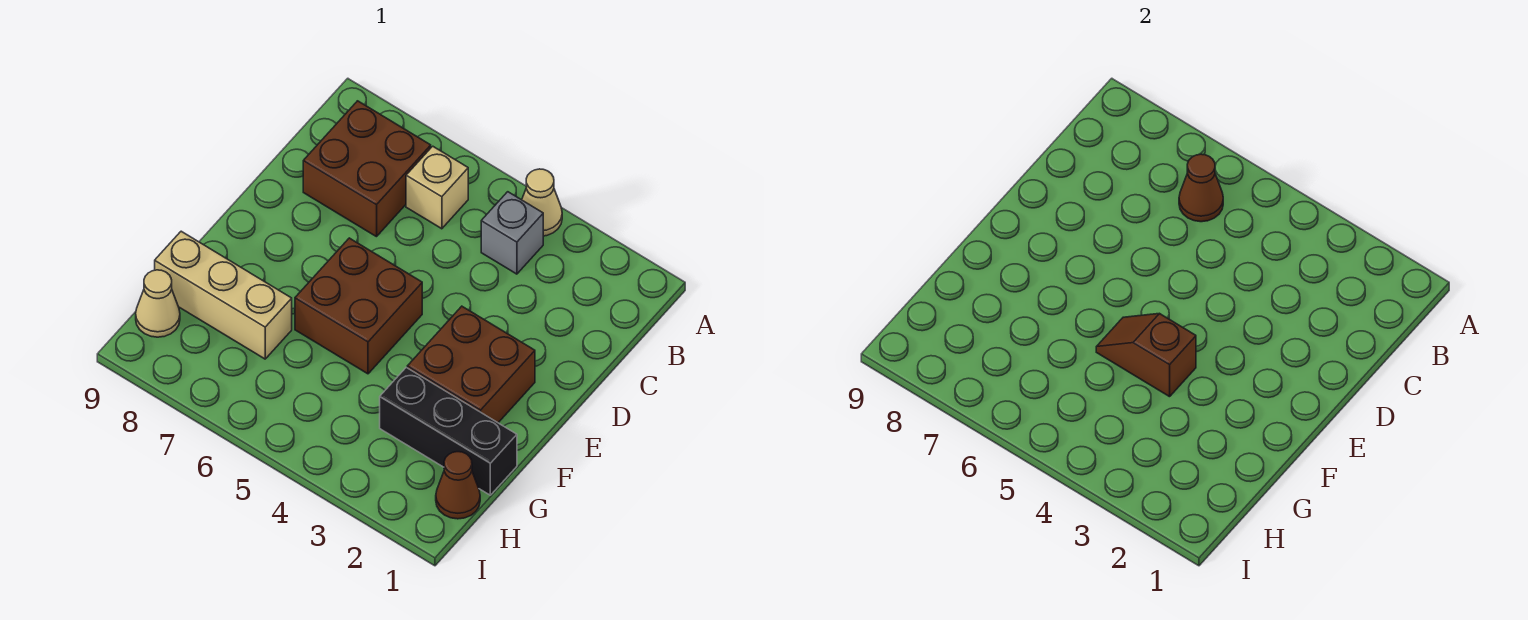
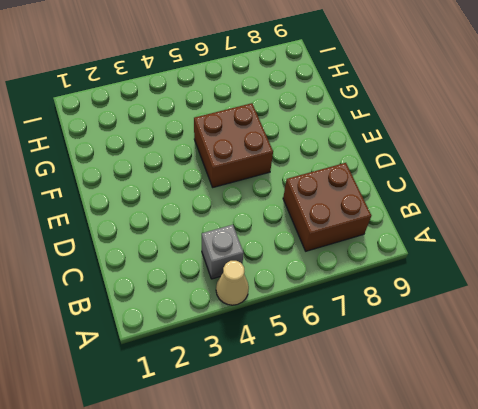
none -> tan 1x1 brick [406,146,468,229]
none -> brown 2x2 brick [407,306,535,423]
none -> black 1x3 brick [380,368,517,495]

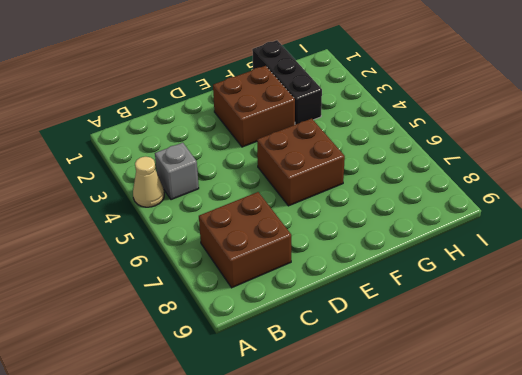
none -> tan 1x1 brick [406,146,468,229]
none -> tan 1x3 brick [155,231,292,359]
none -> brown 1x1 cone [436,452,480,519]

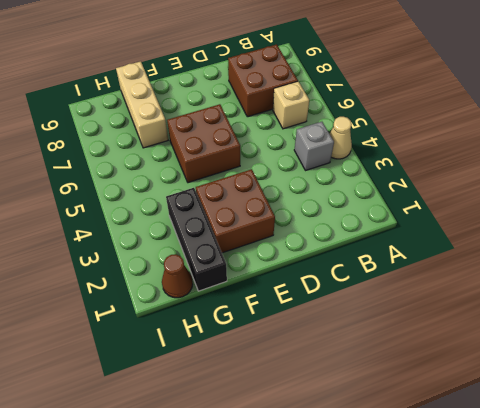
none -> tan 1x1 cone [136,270,180,337]
none -> brown 1x1 cone [1179,154,1223,222]
none -> brown 1x2 slope [1096,314,1196,397]

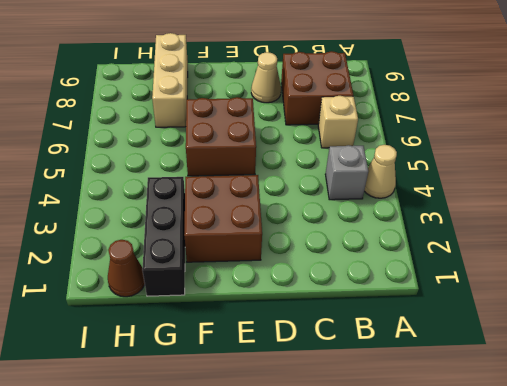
tan 1x1 cone [251,52,281,103] -> tan 1x1 cone moved to [136,270,180,337]
none -> brown 1x1 cone [1179,154,1223,222]
none -> brown 1x2 slope [1096,314,1196,397]

